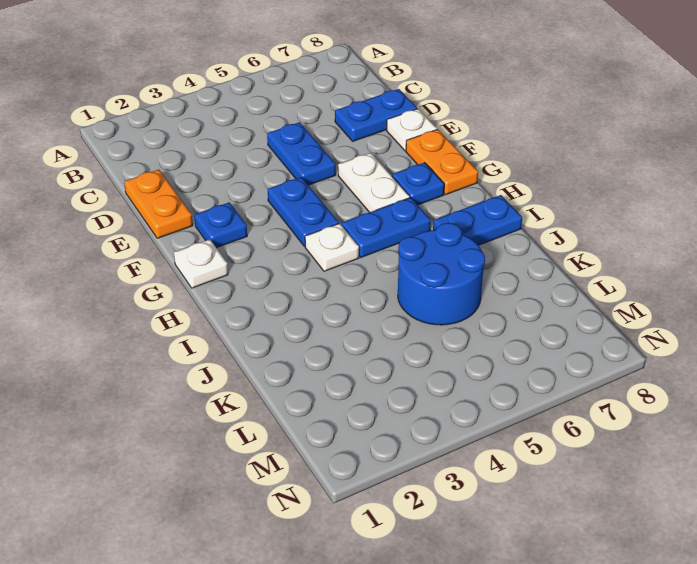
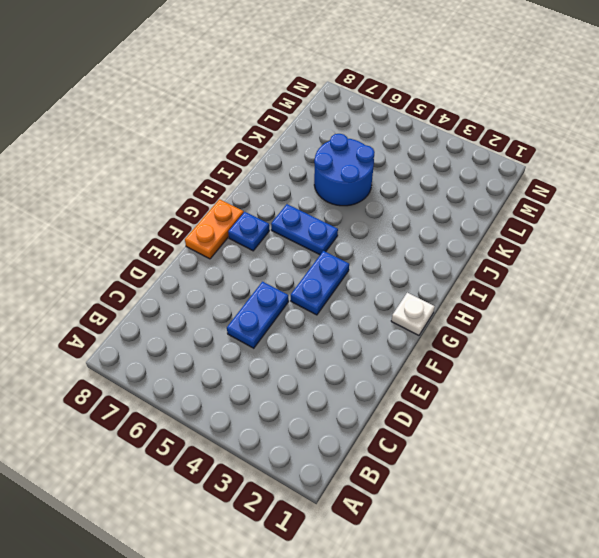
none -> orange 1x2 plate [124,170,193,238]
none -> blue 1x2 plate [335,89,417,141]
none -> white 1x1 plate [387,109,437,151]

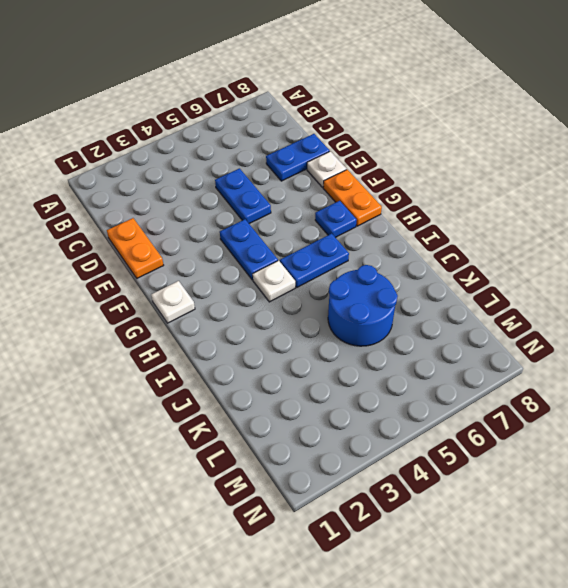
none -> blue 1x1 plate [194,202,247,248]
none -> white 1x2 plate [338,153,410,212]
none -> blue 1x2 plate [433,195,522,245]

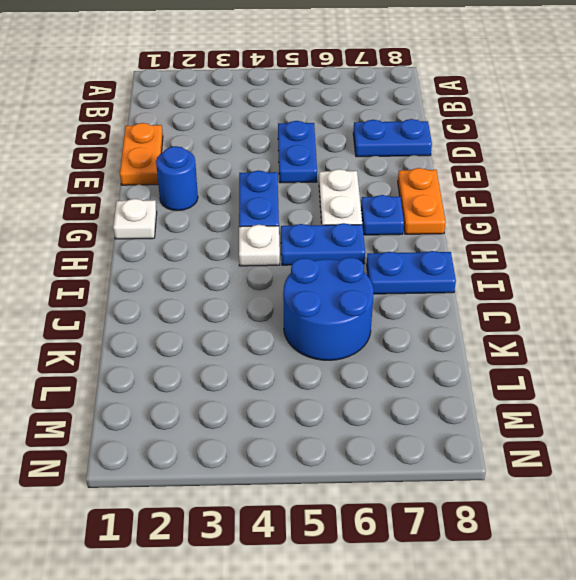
blue 1x1 round brick [156,146,198,211] -> blue 1x1 plate [194,202,247,248]
none -> white 1x1 plate [387,109,437,151]

